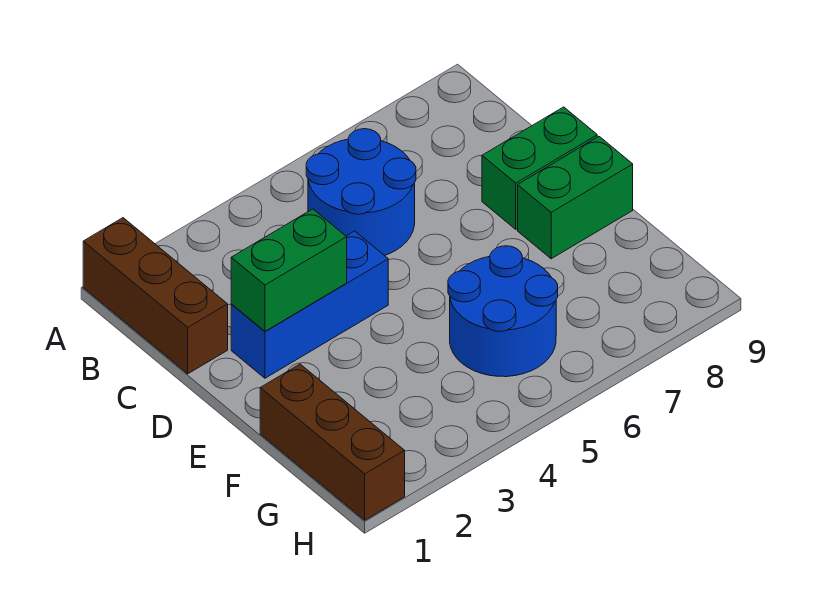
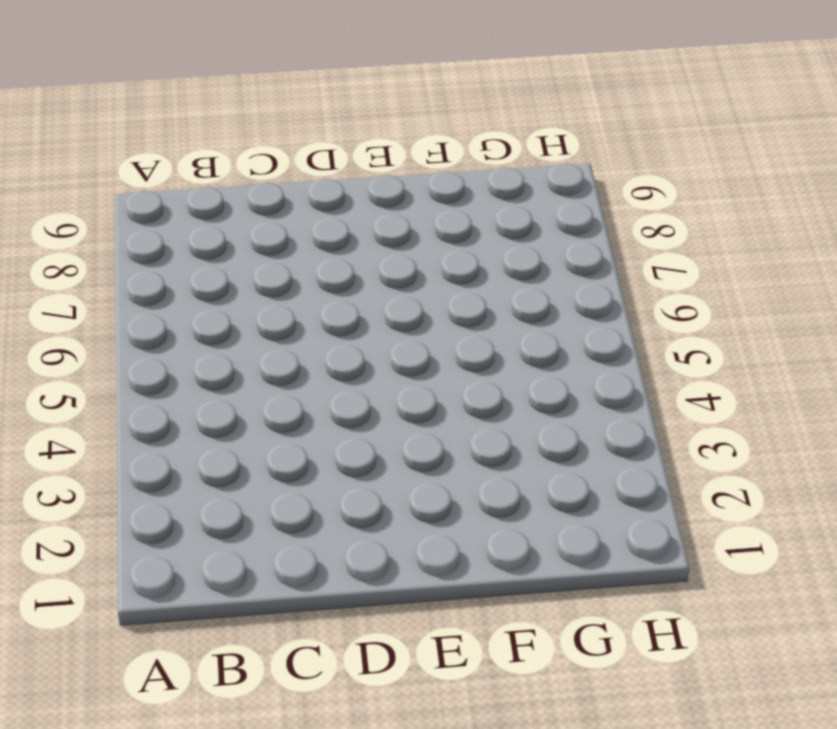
none -> brown 1x3 brick [83,218,228,374]
none -> blue 2x2 round brick [306,129,416,256]

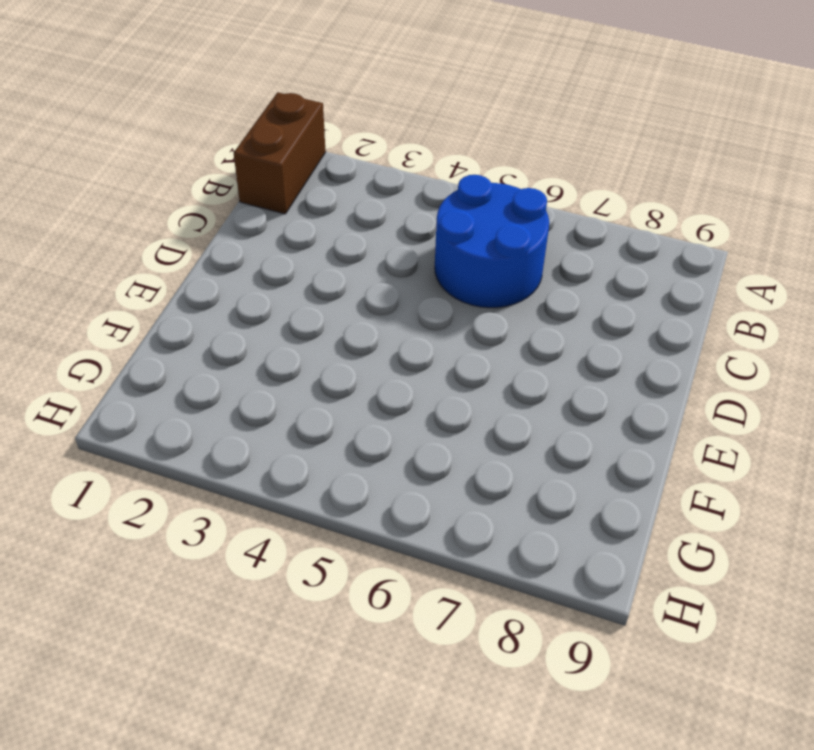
brown 1x2 brick [234,92,326,214] -> brown 1x3 brick [83,218,228,374]
none -> blue 1x3 brick [231,231,388,378]
none -> green 1x2 brick [482,107,597,229]

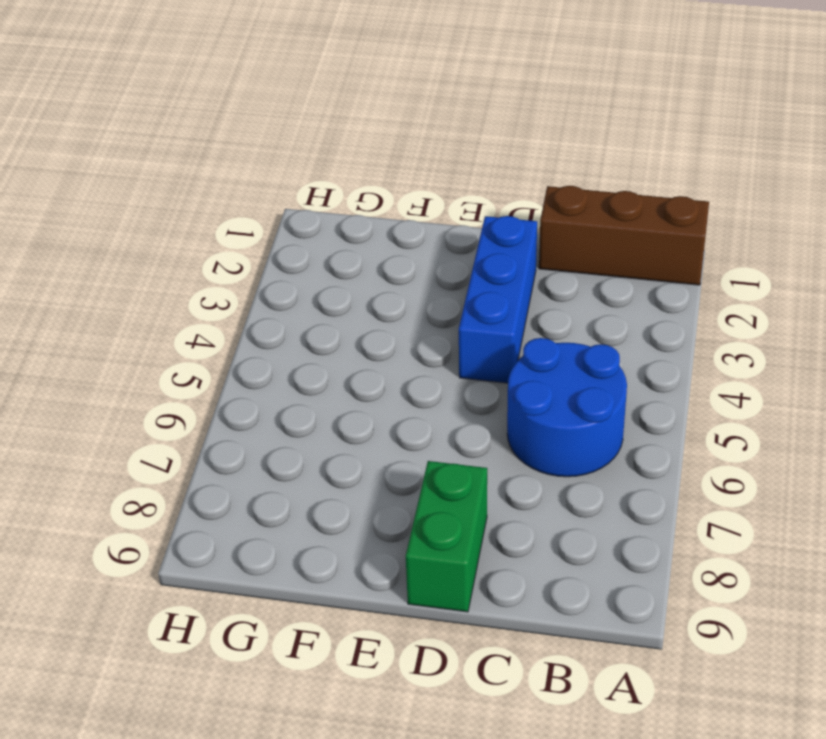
none -> green 1x2 brick [518,137,633,259]
none -> brown 1x3 brick [260,364,405,520]

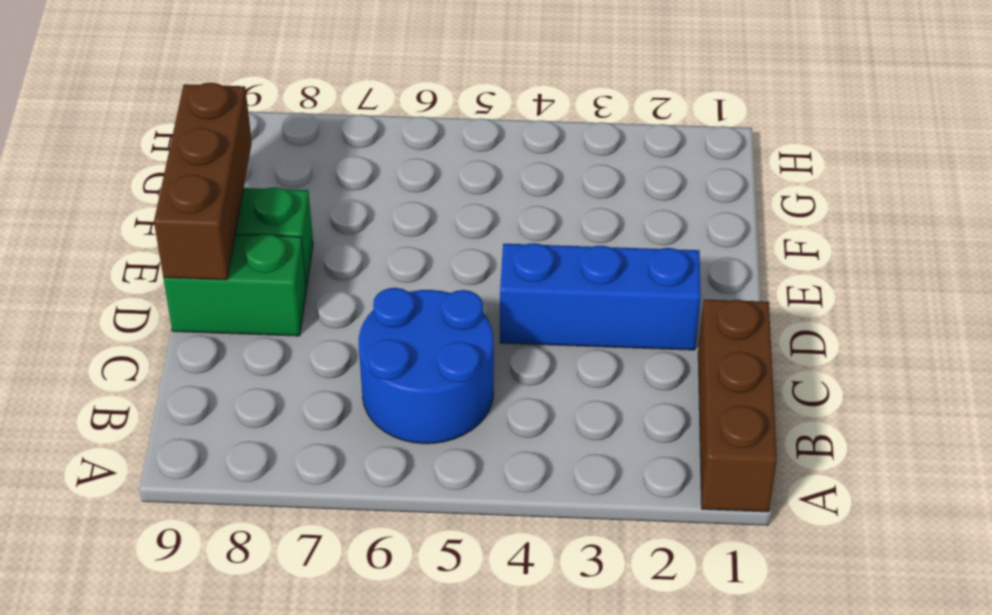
brown 1x3 brick [154,83,252,280] -> brown 1x3 brick moved to [260,364,405,520]
none -> blue 2x2 round brick [448,246,558,377]
none -> green 1x2 brick [231,209,347,331]

